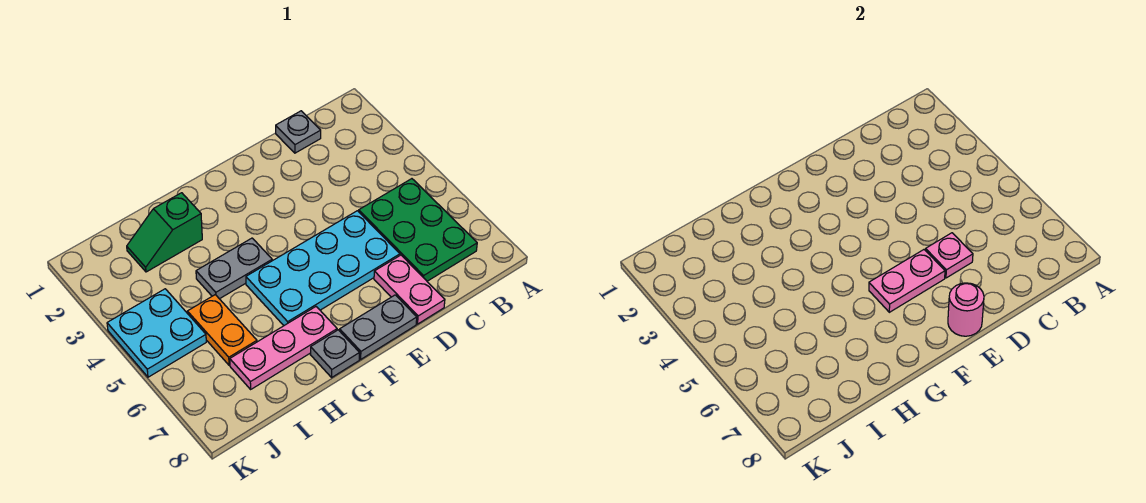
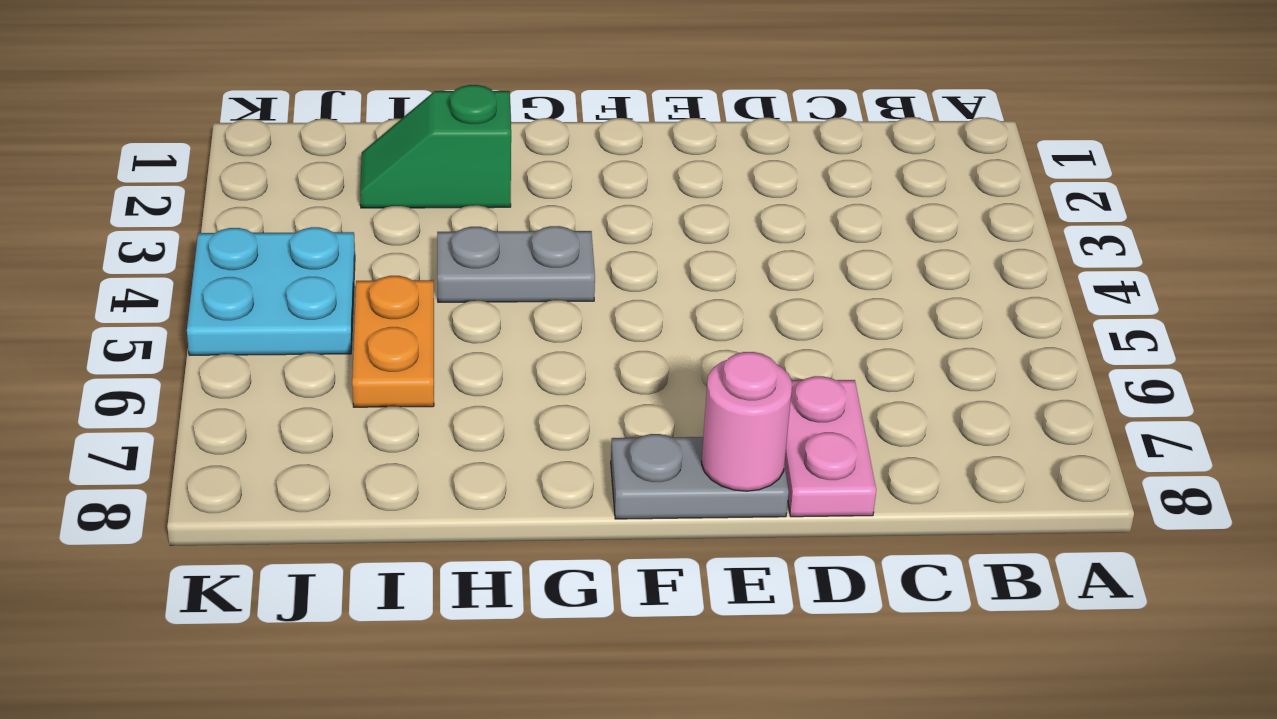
none -> green 2x3 plate [359,179,477,281]
none -> grey 1x1 plate [276,111,321,153]
none -> cyan 2x4 plate [246,211,400,326]

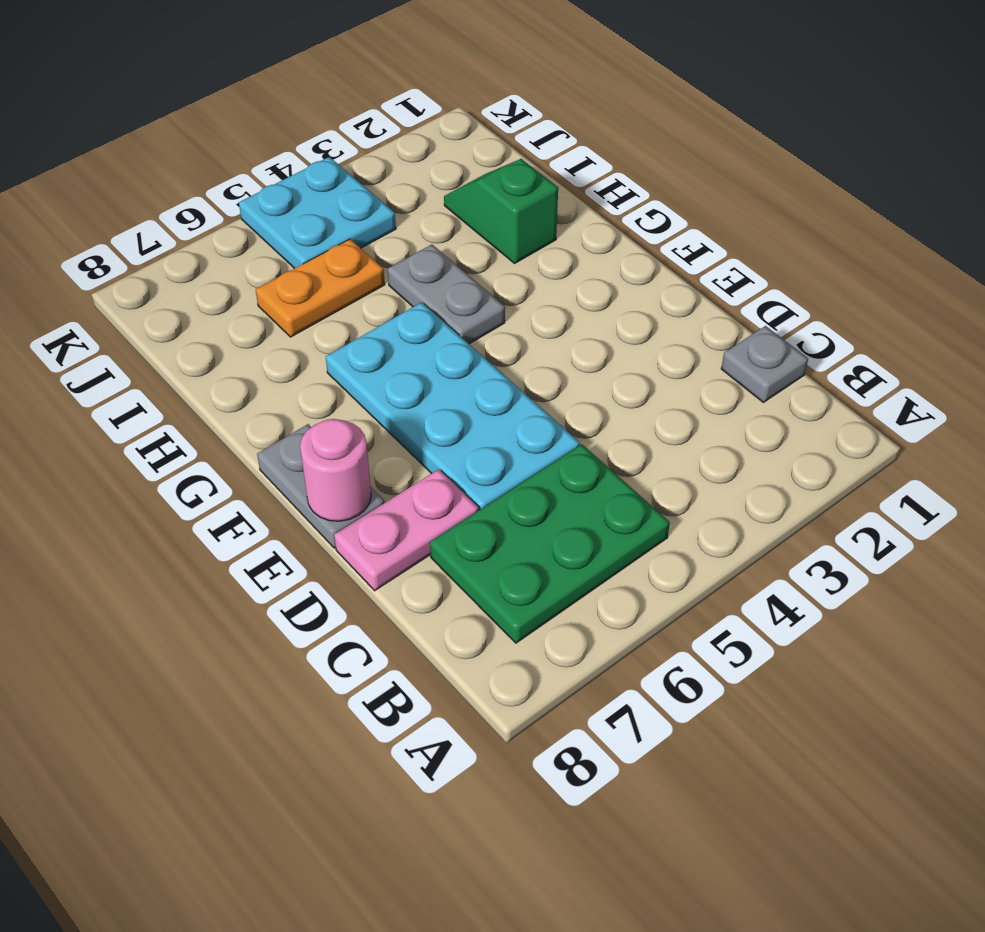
none -> pink 1x3 plate [230,307,337,389]
none -> grey 1x1 plate [310,330,360,377]
none -> pink 1x1 plate [925,233,973,278]

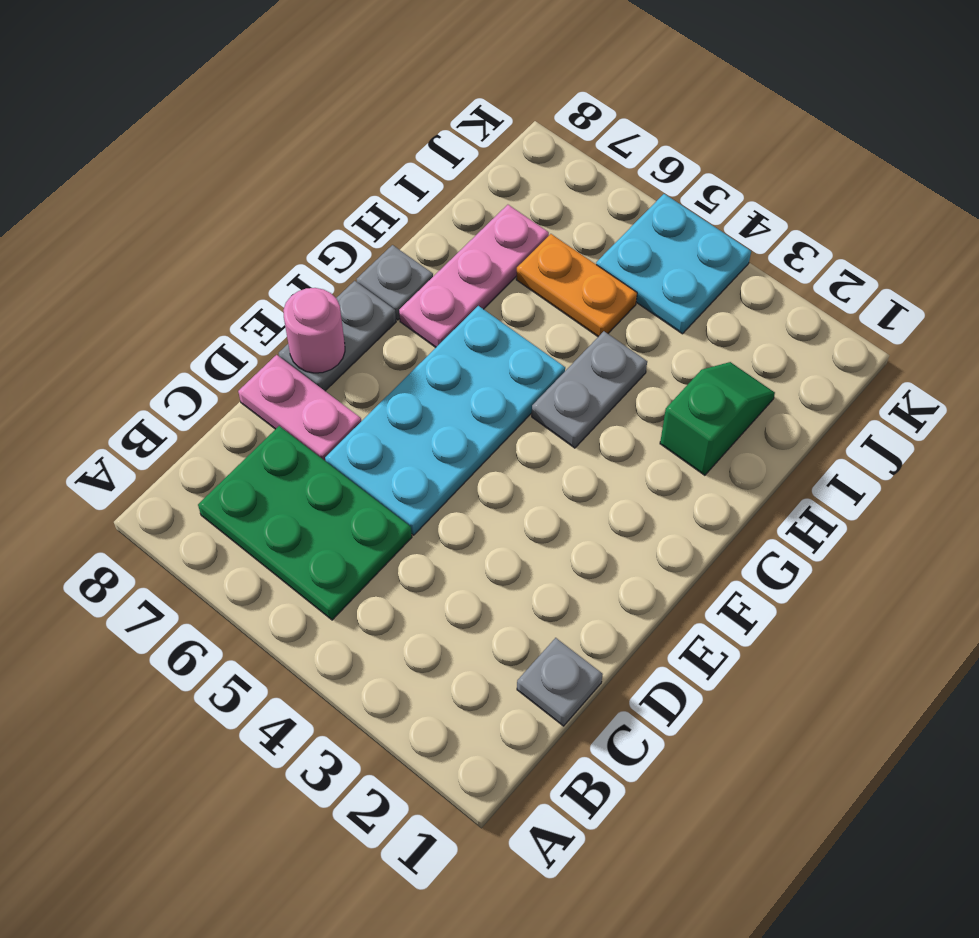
none -> pink 1x1 plate [925,233,973,278]
none -> pink 1x2 plate [869,250,945,312]

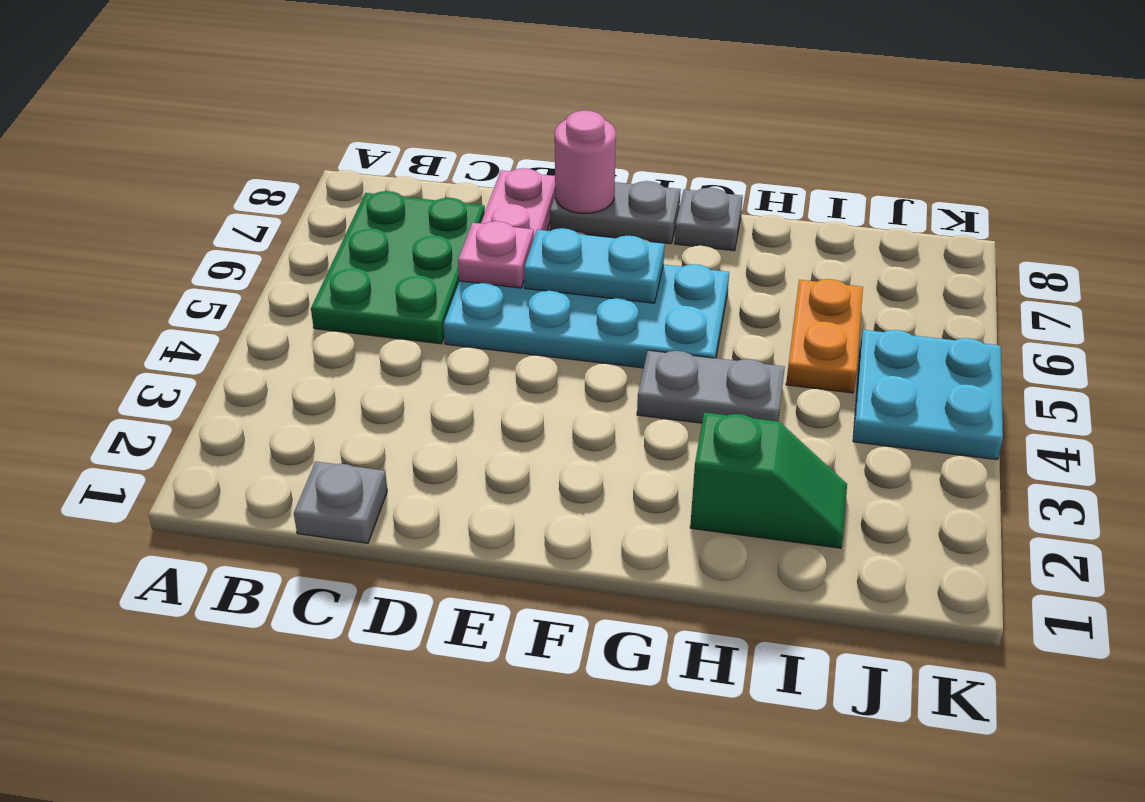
cyan 1x2 plate [524,228,665,303] -> pink 1x2 plate [869,250,945,312]
none -> pink 1x3 plate [230,307,337,389]

